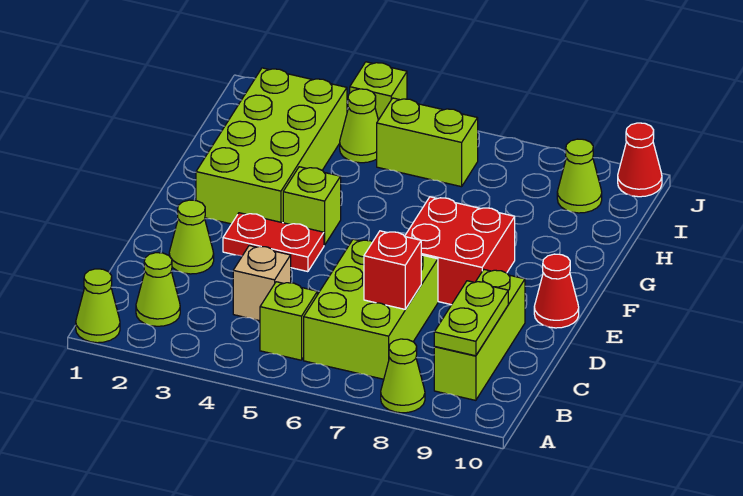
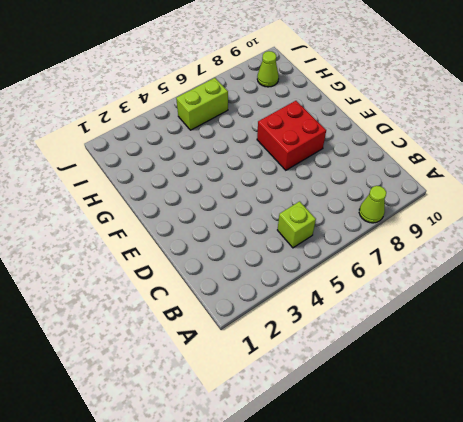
none -> lime 1x1 cone [76,269,120,343]
none -> lime 1x1 cone [136,253,180,326]
none -> lime 2x3 brick [304,239,438,379]

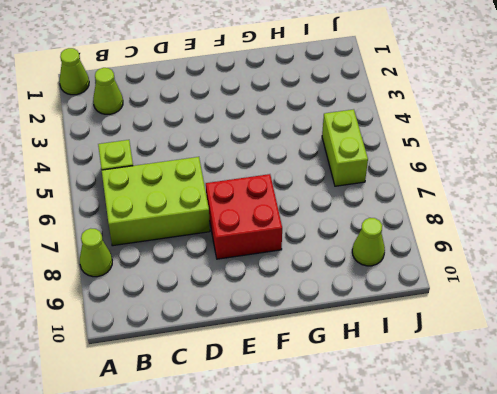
none -> lime 1x3 brick [434,270,525,400]
none -> tan 1x1 brick [233,245,291,321]
none -> lime 1x1 cone [169,200,214,274]

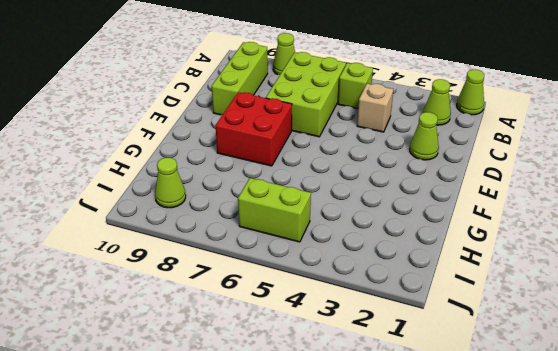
none -> red 1x2 plate [223,213,324,272]
none -> red 1x1 cone [534,254,579,328]
none -> lime 2x4 brick [196,68,347,224]

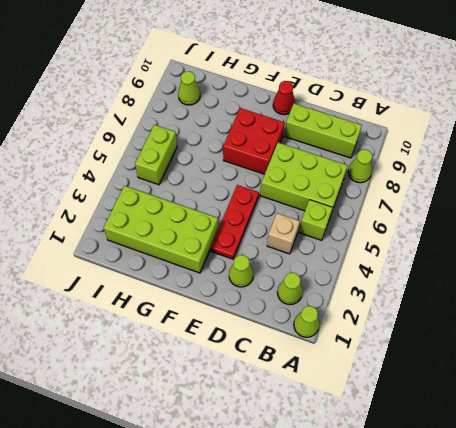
red 1x3 plate [210,185,259,259] -> red 1x2 plate [223,213,324,272]
none -> lime 1x1 brick [283,167,341,245]
none -> lime 1x1 cone [340,89,378,163]
none -> lime 1x1 brick [350,62,407,120]

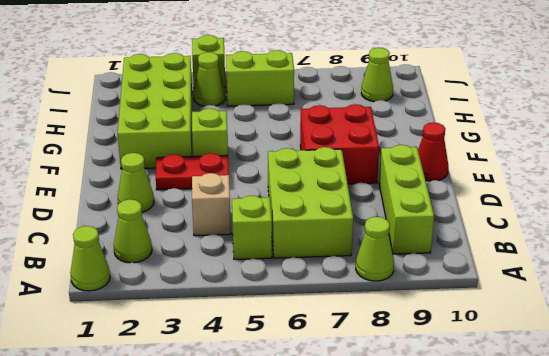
none -> red 1x1 cone [618,123,662,197]
none -> lime 1x2 plate [434,281,508,356]
none -> red 1x1 brick [364,231,421,309]

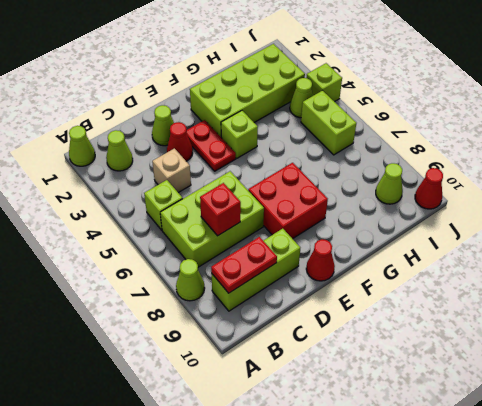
red 1x2 plate [211,237,277,293] -> lime 1x2 plate [434,281,508,356]
red 1x1 cone [167,122,193,161] -> none

